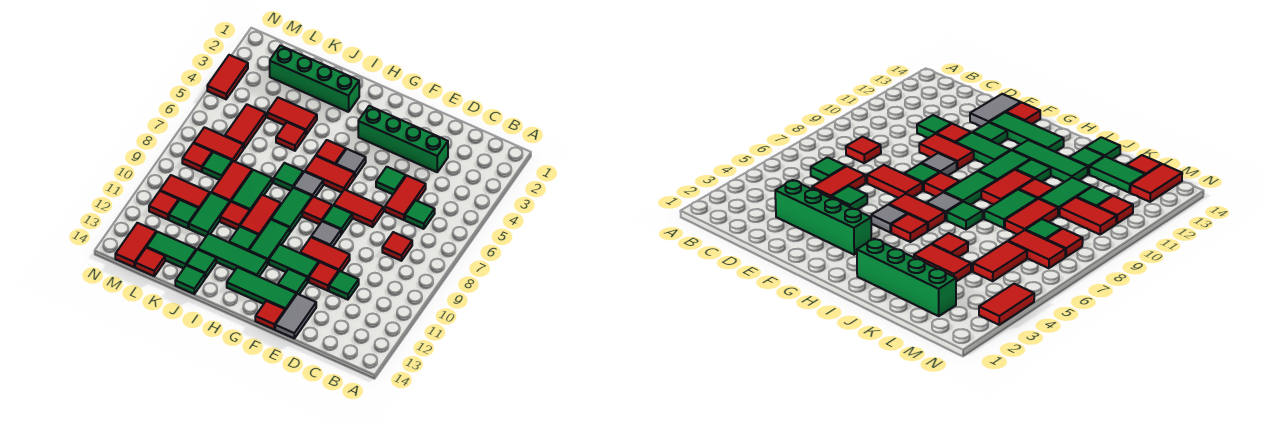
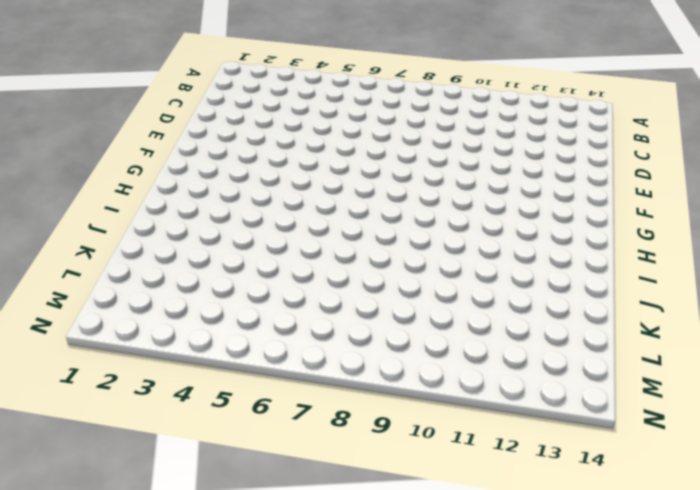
none -> green 1x1 tile [405,200,435,229]
none -> red 1x1 tile [382,232,412,261]
none -> green 1x4 brick [358,106,448,172]
none -> red 1x2 tile [385,176,426,220]

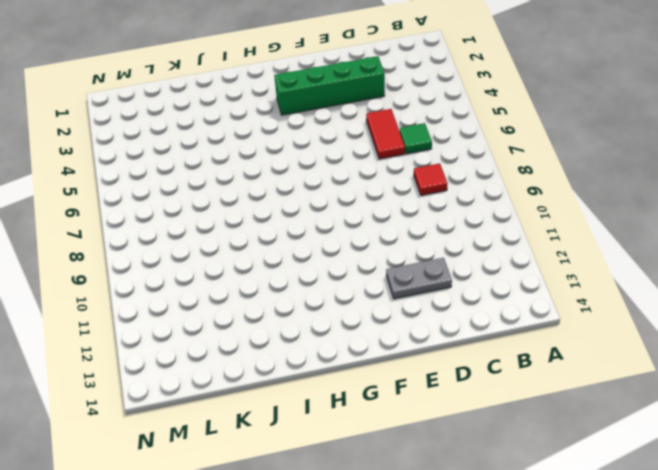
grey 1x2 plate [386,258,452,299] -> none
none -> green 1x1 tile [329,271,359,300]
none -> green 1x1 tile [376,167,406,194]
none -> red 1x2 tile [334,190,383,227]
none -> red 1x2 tile [300,237,350,272]

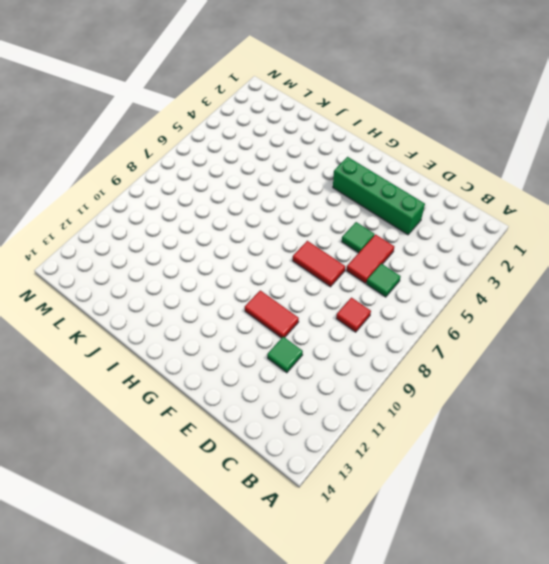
none -> red 1x1 tile [309,262,339,291]
none -> grey 1x2 tile [275,294,316,338]
none -> green 1x1 tile [323,205,352,234]
none -> grey 1x1 tile [311,221,341,247]

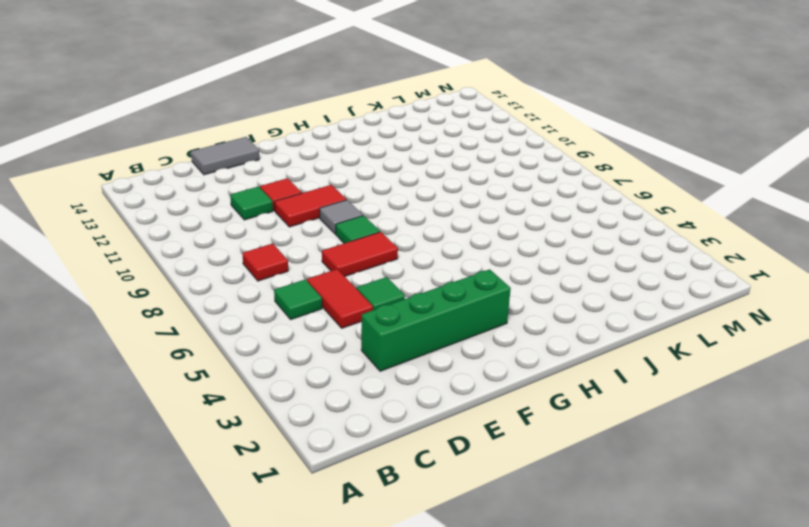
grey 1x2 tile [191,137,259,175] -> grey 1x2 tile turned to [275,294,316,338]
none -> green 1x2 tile [269,244,319,282]
none -> green 1x1 tile [278,269,307,294]
none -> green 1x3 tile [227,267,296,310]
none -> red 1x1 tile [255,301,285,329]

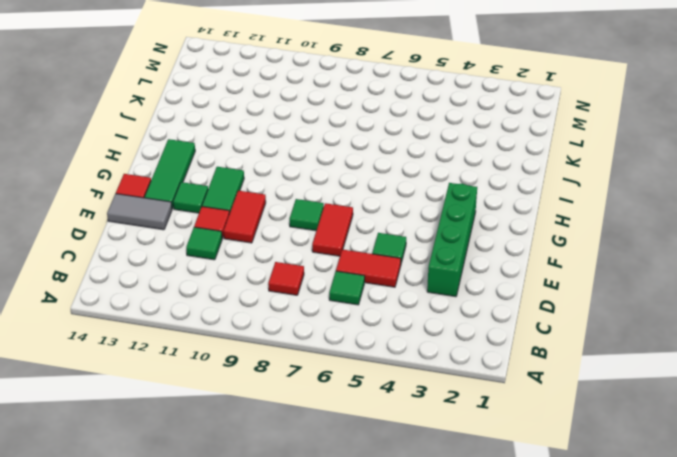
none -> grey 1x1 tile [311,221,341,247]
none -> grey 1x1 tile [336,149,366,177]
none -> red 1x2 tile [305,156,355,193]
none -> red 1x1 tile [302,197,332,225]

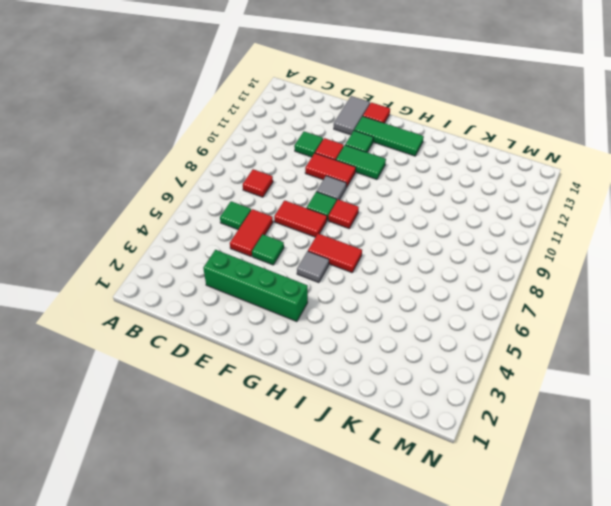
none -> red 1x1 tile [316,140,346,165]
none -> grey 1x1 tile [294,172,323,197]
none -> green 1x2 tile [271,188,312,232]
none -> green 1x2 tile [249,220,290,264]

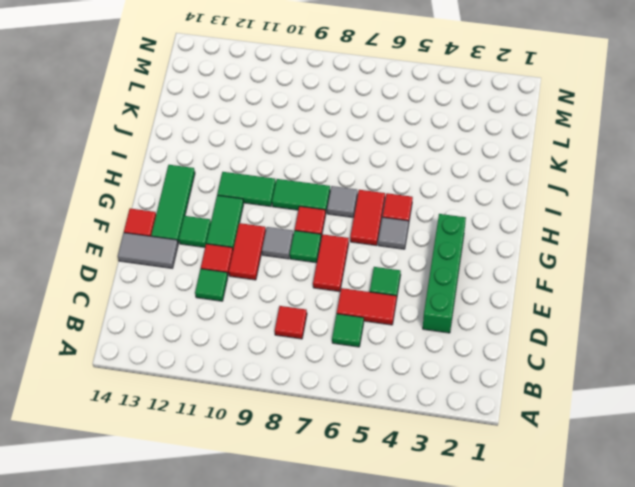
none -> green 1x3 tile [198,234,267,277]
none -> green 1x4 brick [270,46,359,112]
none -> green 1x1 tile [274,163,303,191]
none -> red 1x2 tile [240,195,281,235]

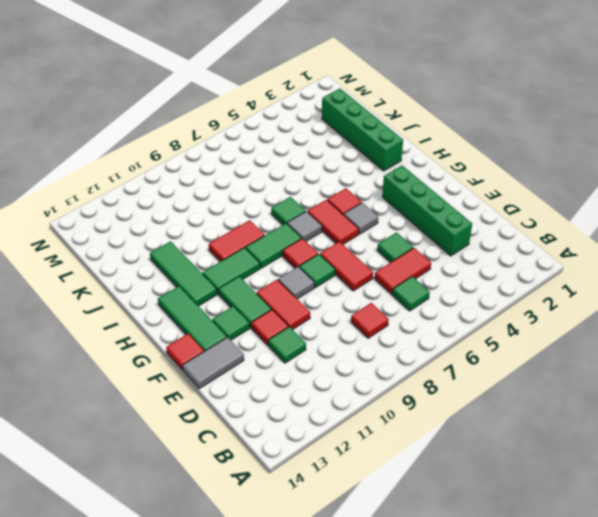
none -> green 1x1 tile [229,227,259,251]
none -> red 1x2 tile [267,98,317,135]
none -> red 1x1 tile [276,122,306,151]
none -> green 1x2 tile [231,170,272,211]

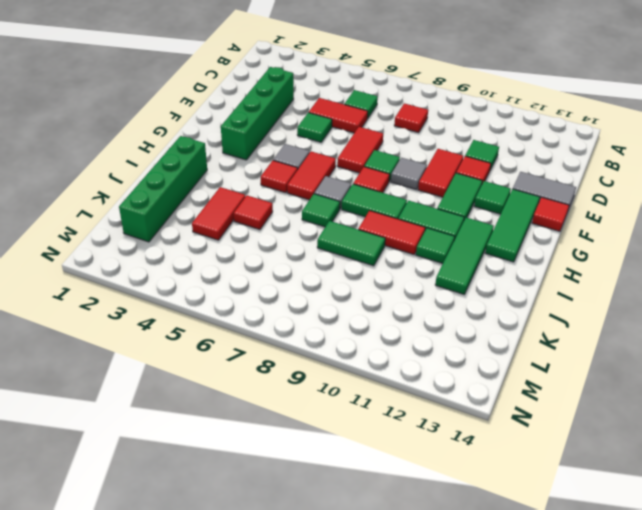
none -> red 1x1 tile [220,202,250,229]
none -> green 1x1 tile [187,249,216,278]
none -> green 1x1 tile [175,265,205,294]
none -> red 1x2 tile [211,161,252,202]

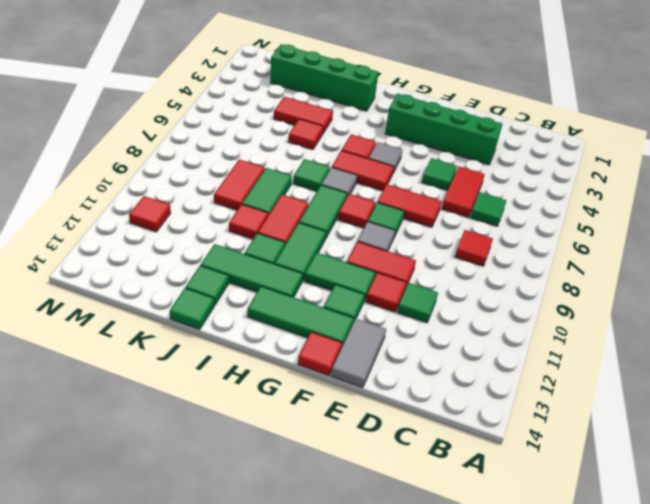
none -> green 1x2 tile [189,193,230,236]
none -> green 1x2 tile [147,232,196,268]
none -> red 1x2 tile [225,105,266,149]
none -> red 1x2 tile [194,127,243,161]

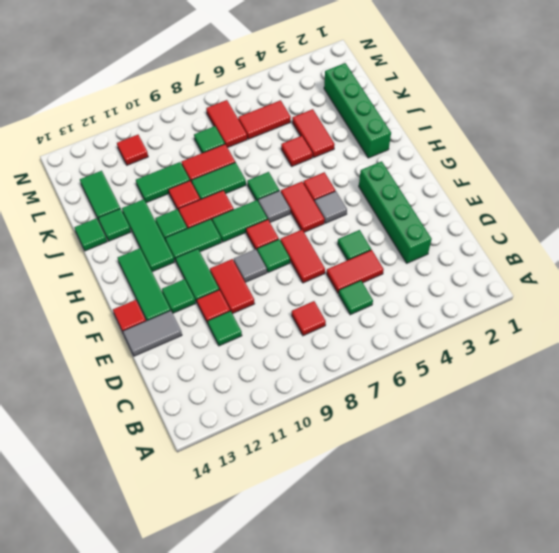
none -> red 1x2 tile [160,175,210,209]
none -> green 1x1 tile [169,200,199,228]
none -> red 1x1 tile [135,247,165,276]
none -> red 1x1 tile [182,143,212,172]

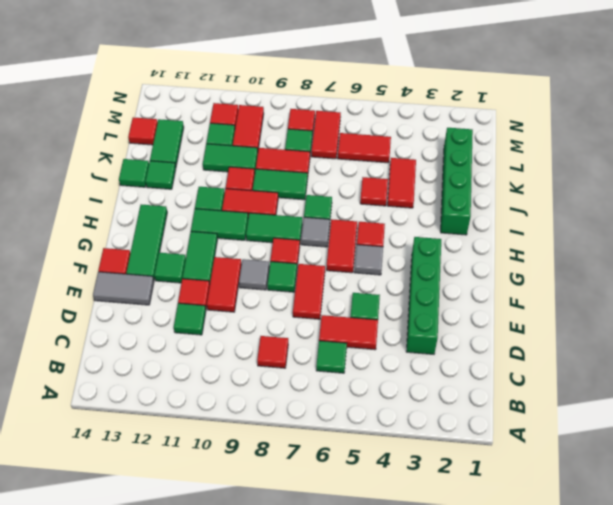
none -> green 1x3 tile [198,234,267,277]
none -> red 1x2 tile [115,223,156,267]
none -> red 1x2 tile [207,55,248,99]

